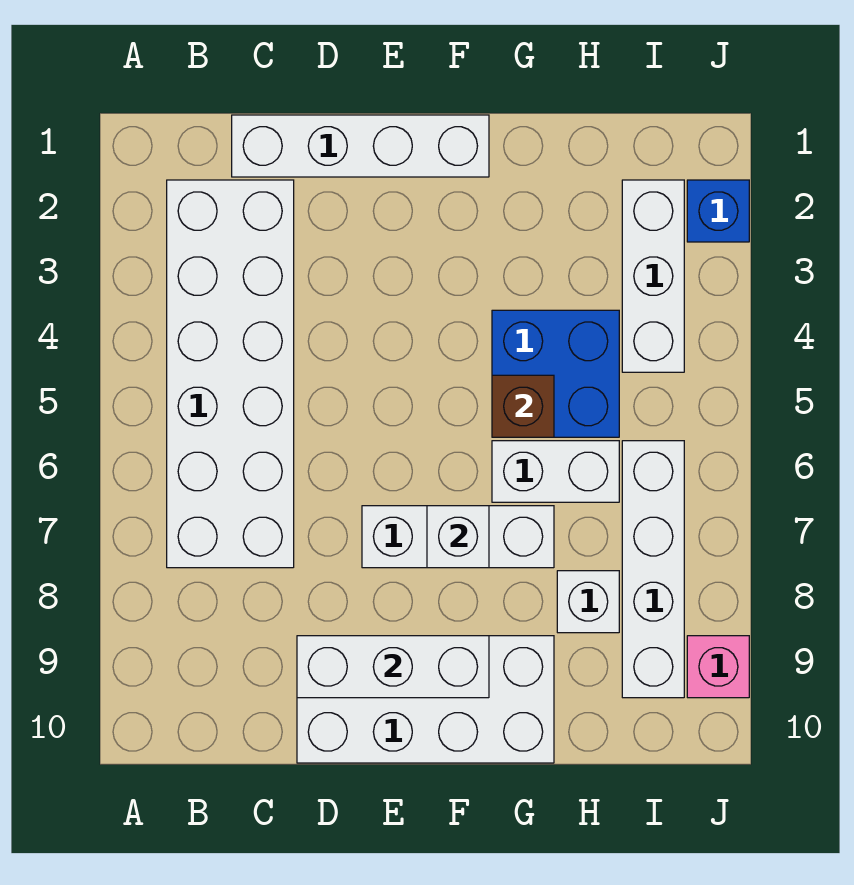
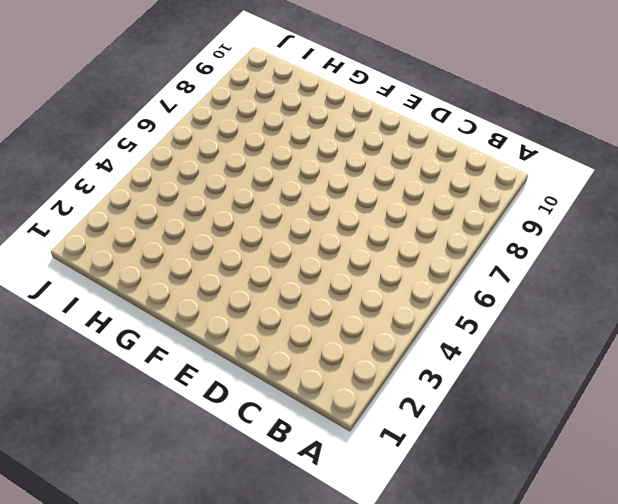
none -> white 2x6 brick [167,180,294,568]
none -> white 1x4 brick [232,115,489,177]
none -> white 2x4 brick [297,636,554,763]

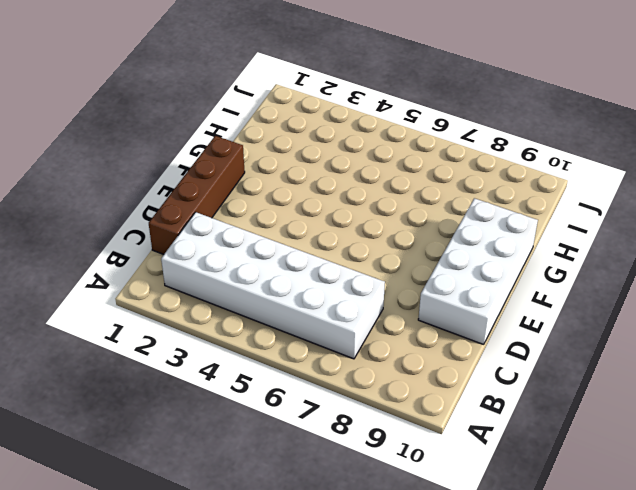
brown 1x4 brick [149,136,245,254] -> white 1x4 brick [232,115,489,177]
none -> white 1x3 brick [362,506,554,568]
none -> blue 2x2 brick [492,310,619,437]
none -> white 1x2 brick [492,441,619,502]

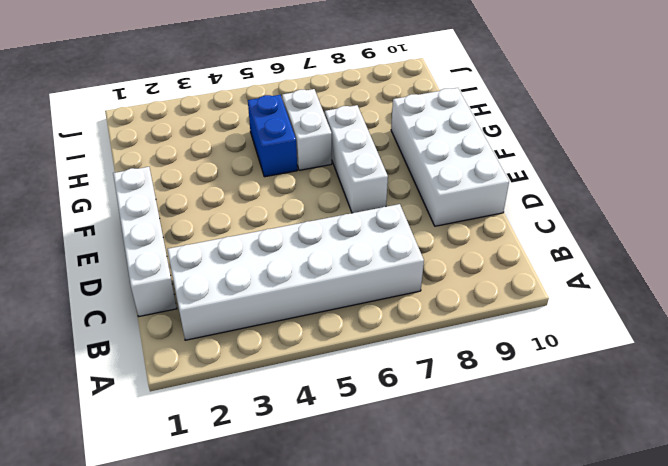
blue 1x2 brick [248,95,297,177] -> blue 2x2 brick [492,310,619,437]
none -> white 1x1 brick [557,571,619,633]
none -> white 1x3 brick [622,180,684,372]
none -> white 1x4 brick [622,441,684,698]

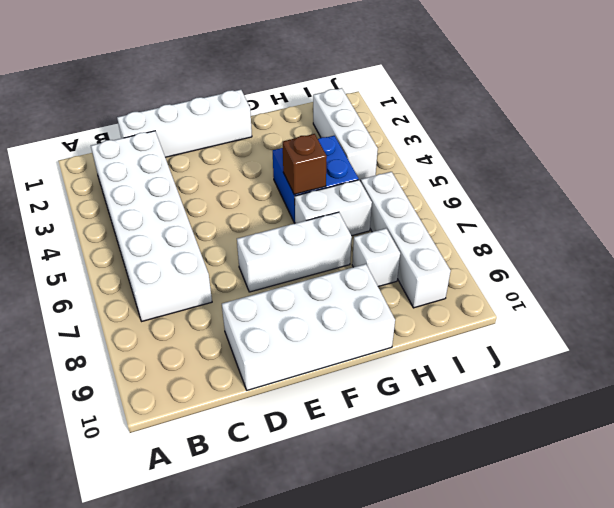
none -> blue 1x1 brick [687,180,749,242]
none -> pink 1x1 brick [687,636,749,698]
none -> white 1x3 brick [297,636,489,698]

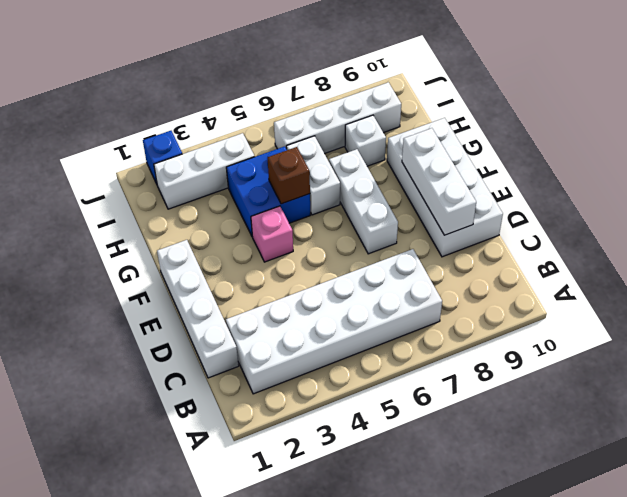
pink 1x1 brick [251,206,293,262] -> pink 1x1 brick moved to [687,636,749,698]
none -> white 1x1 brick [427,506,489,568]

